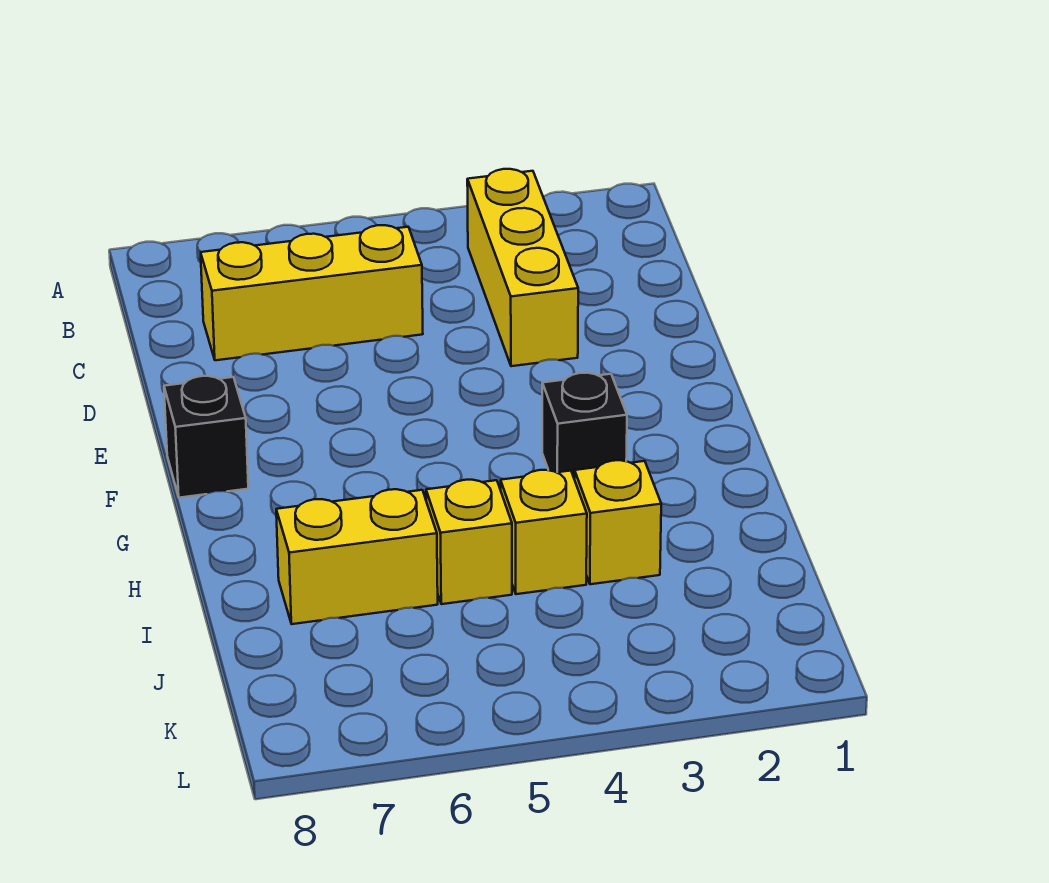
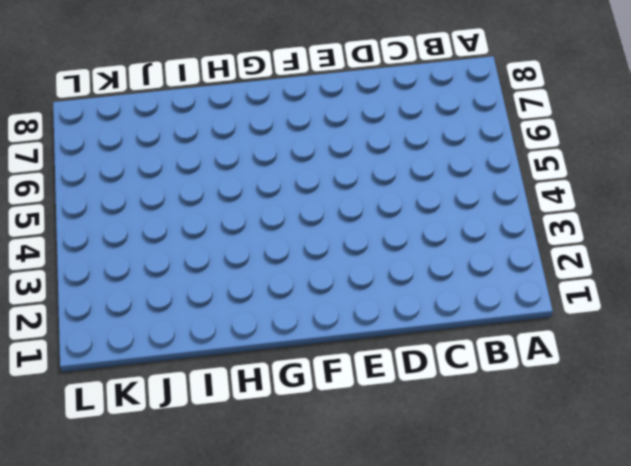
none -> yellow 1x3 brick [467,169,578,366]
none -> yellow 1x3 brick [201,225,423,360]

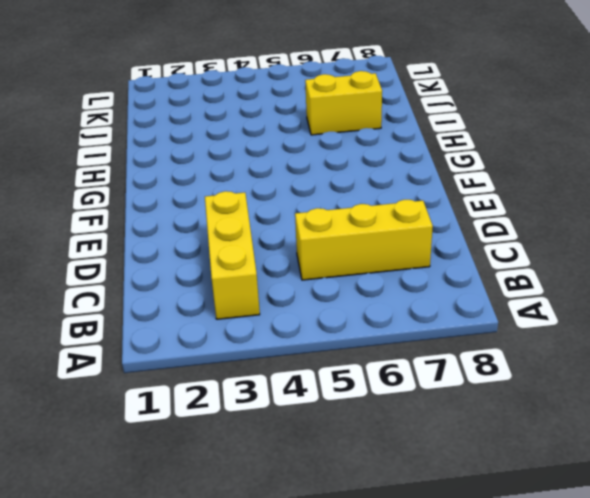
none -> black 1x1 brick [164,376,248,498]
none -> black 1x1 brick [542,373,627,479]

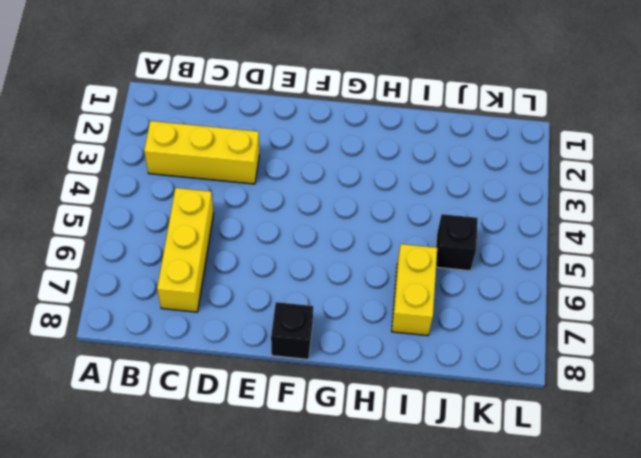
black 1x1 brick [436,214,478,271] -> black 1x1 brick moved to [542,373,627,479]
none -> yellow 1x1 brick [575,460,661,584]
none -> yellow 1x1 brick [501,470,587,594]

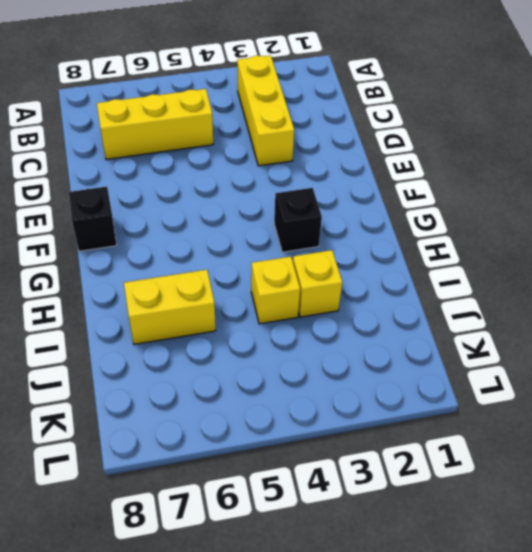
none -> yellow 1x1 brick [426,480,512,604]

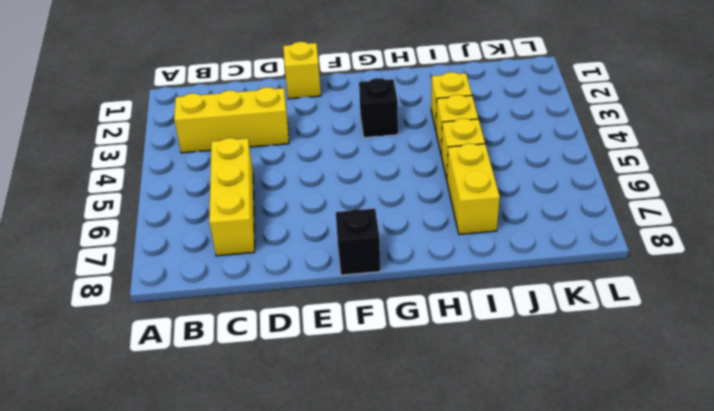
yellow 1x1 brick [283,42,321,99] -> none

